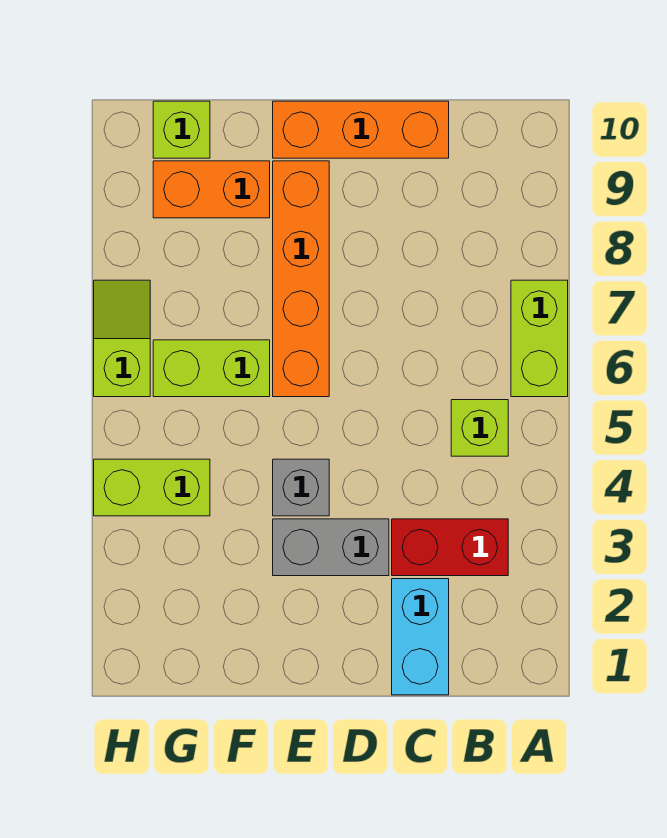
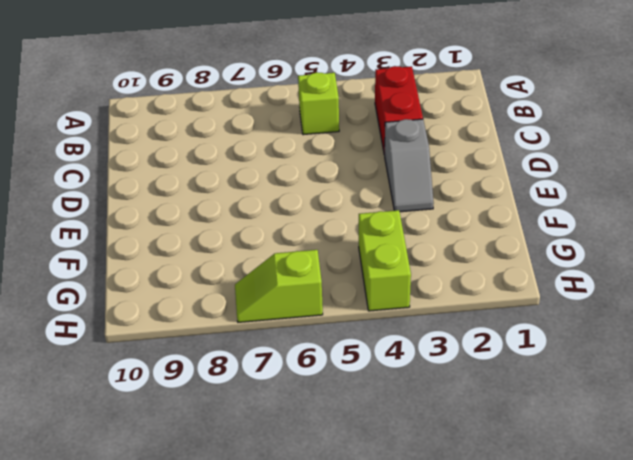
grey 1x2 slope [385,119,434,212] -> grey 1x2 brick [273,519,389,576]
none -> lime 1x2 brick [511,280,568,397]
none -> cyan 1x2 brick [392,579,449,695]
none -> orange 1x3 brick [273,101,449,158]

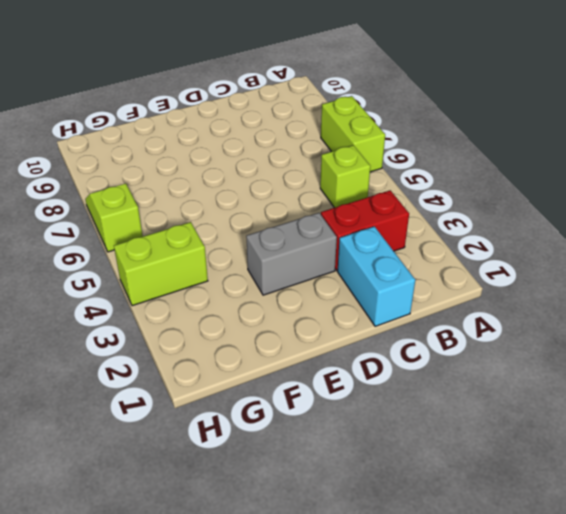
none -> orange 1x3 brick [273,101,449,158]
none -> grey 1x1 brick [273,459,329,516]
none -> orange 1x4 brick [273,161,329,397]

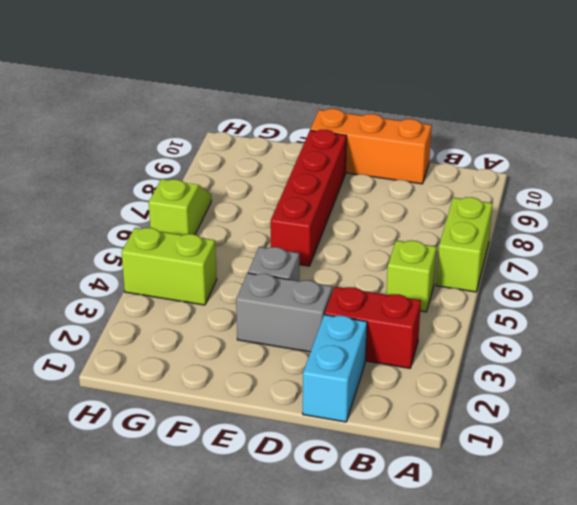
red 1x4 brick [271,130,346,266] -> orange 1x4 brick [273,161,329,397]
none -> lime 1x2 brick [153,340,270,397]
none -> orange 1x2 brick [153,161,270,218]
none -> lime 1x1 brick [153,101,210,158]

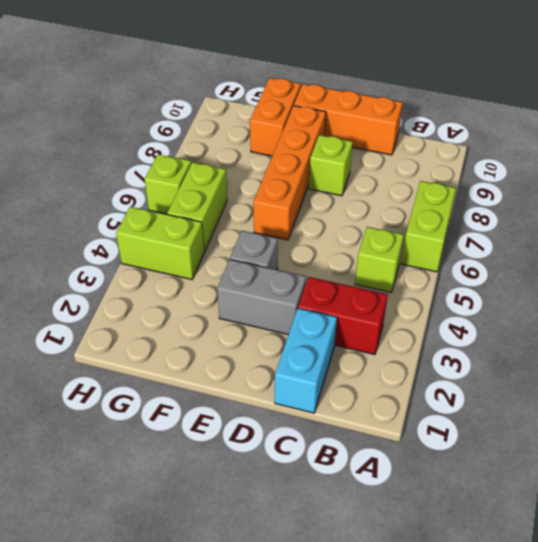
lime 1x1 brick [309,135,353,196] -> lime 1x1 brick moved to [153,101,210,158]
orange 1x2 brick [250,78,301,156] -> orange 1x2 brick turned to [153,161,270,218]
lime 1x2 brick [167,162,227,251] -> lime 1x2 brick turned to [153,340,270,397]

